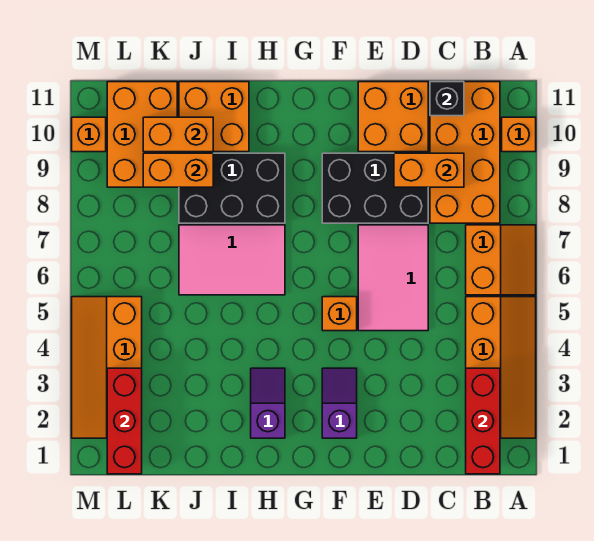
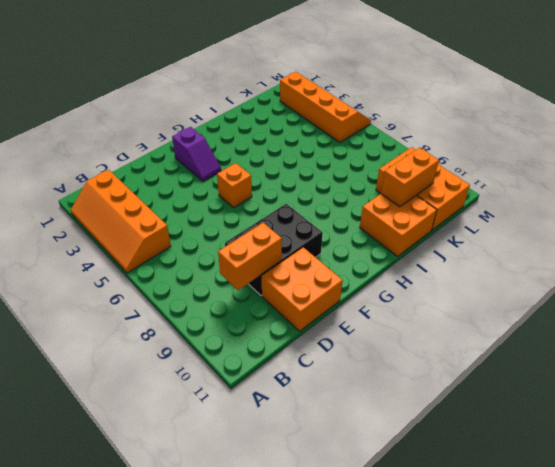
none -> orange 2x2 slope [466,225,536,295]
none -> orange 1x1 brick [502,117,536,152]
none -> orange 2x4 brick [430,82,500,223]

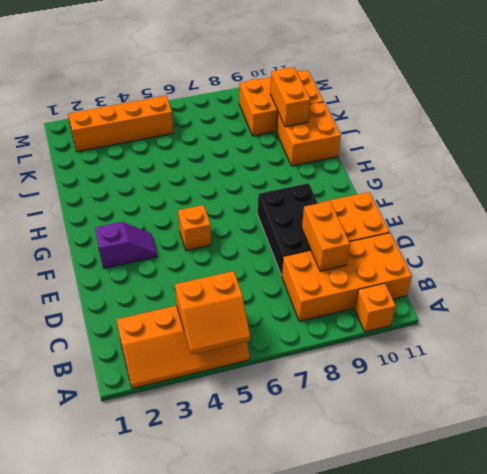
orange 2x2 slope [175,271,251,355] -> orange 2x2 slope moved to [466,225,536,295]
none -> pink 2x3 tile [358,225,428,331]
none -> purple 1x2 slope [251,368,285,438]
none -> pink 2x3 tile [179,225,285,295]

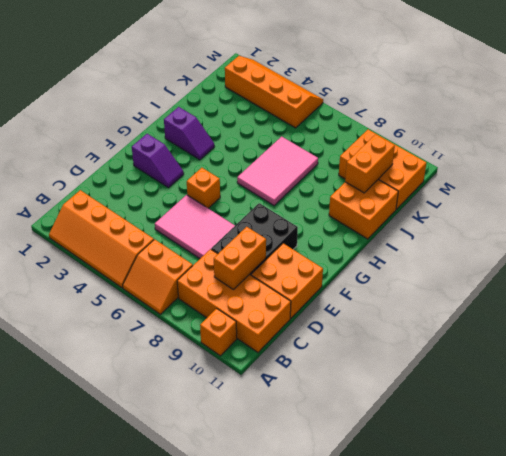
none -> black 2x3 brick [179,153,285,223]
none -> orange 1x1 brick [72,117,106,152]
none -> red 1x3 brick [466,368,500,474]

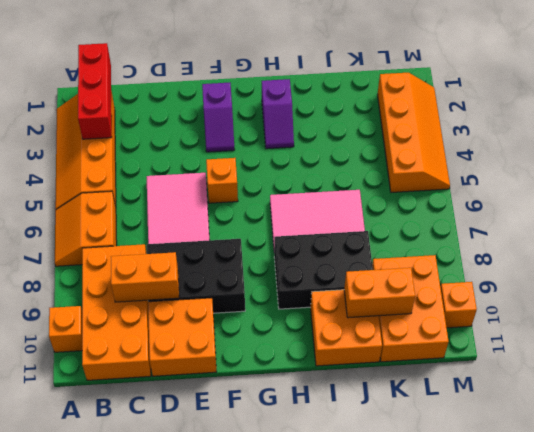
none -> black 1x1 brick [430,82,464,116]
none -> orange 1x2 brick [143,153,213,187]
none -> red 1x3 brick [107,368,142,474]

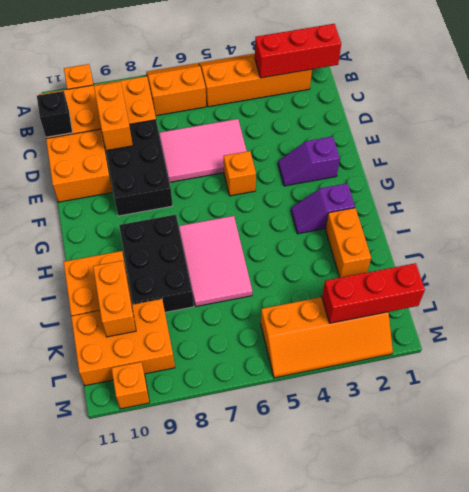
orange 1x2 brick [326,208,371,278] -> orange 1x2 brick moved to [143,153,213,187]

